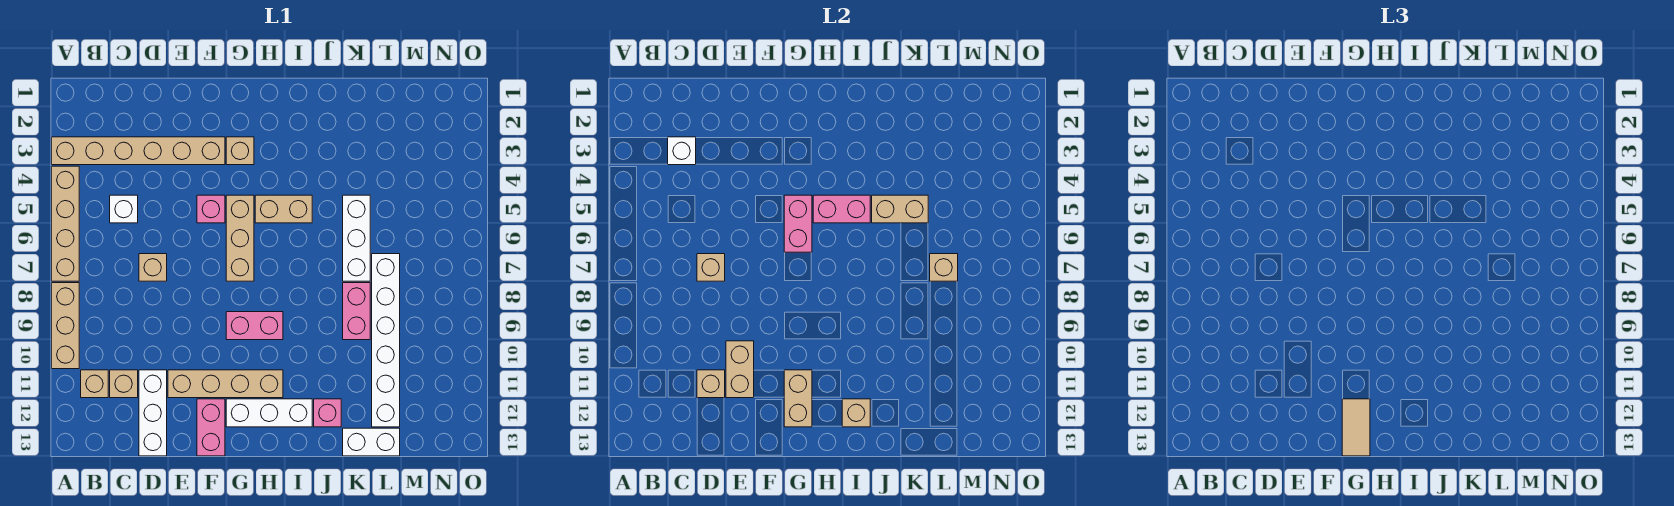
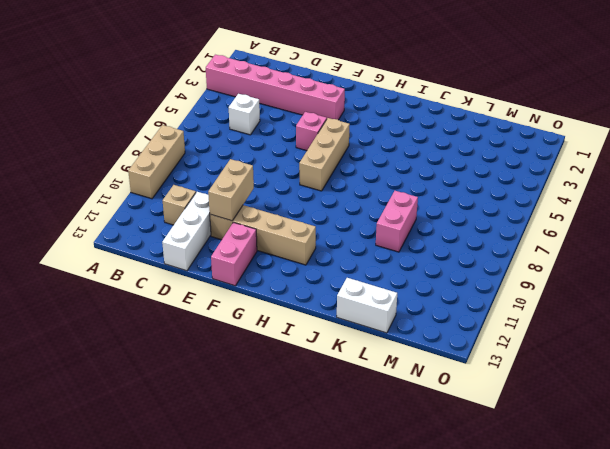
pink 1x6 brick [206,55,345,120] -> tan 1x6 brick [52,137,225,165]
none -> tan 1x4 brick [52,166,79,281]
none -> tan 1x1 brick [81,370,108,398]
none -> tan 1x1 brick [139,254,167,281]
none -> tan 1x1 brick [226,137,254,165]

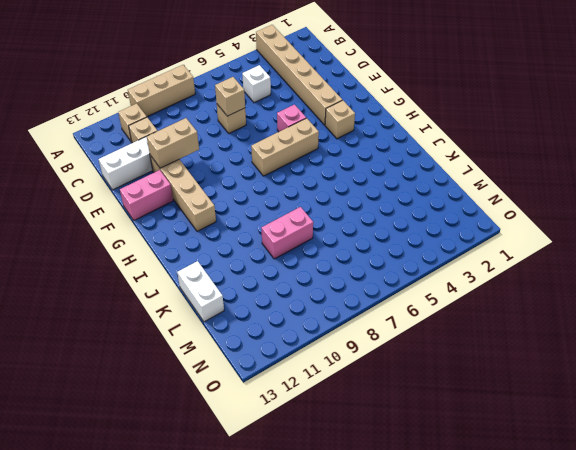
none -> tan 1x4 brick [52,166,79,281]
none -> pink 1x2 brick [226,312,283,340]
none -> white 1x3 brick [226,399,312,427]
none -> tan 1x2 brick [255,195,312,223]

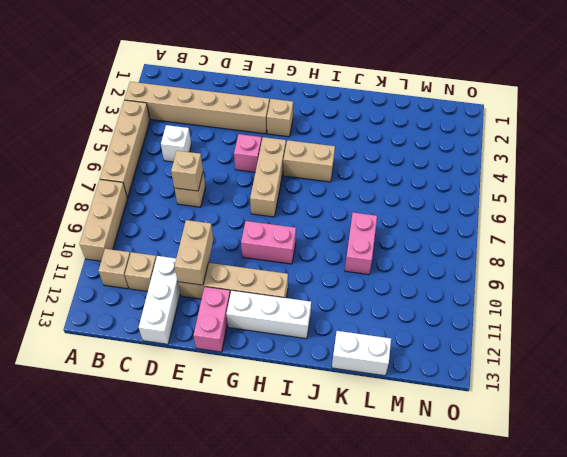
none -> pink 1x1 brick [314,399,341,427]
none -> white 1x3 brick [343,195,370,281]
none -> white 1x6 brick [372,254,400,427]
none -> white 1x1 brick [668,137,696,165]

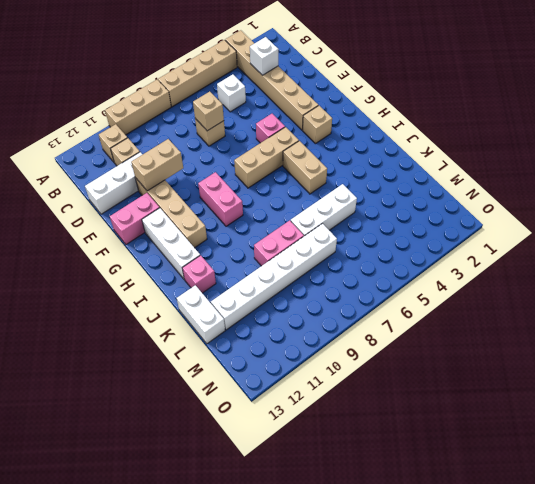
none -> tan 1x1 brick [697,370,725,398]
none -> pink 1x2 brick [784,195,812,252]
none -> tan 1x2 brick [784,370,812,427]
none -> pink 1x2 brick [813,195,870,223]

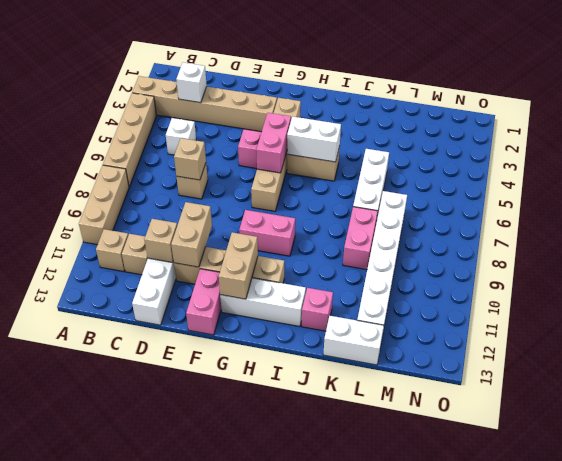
white 1x2 brick [287,117,341,162] -> pink 1x2 brick [813,195,870,223]
none -> tan 1x1 brick [842,399,870,427]
none -> tan 1x2 brick [872,195,928,223]
none -> tan 1x1 brick [930,254,958,281]
none -> tan 1x2 tile [1342,399,1370,456]

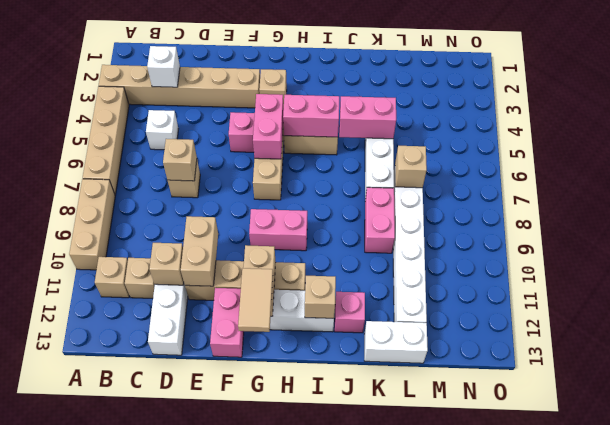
pink 1x2 brick [339,96,396,139] -> tan 1x2 brick [872,195,928,223]

